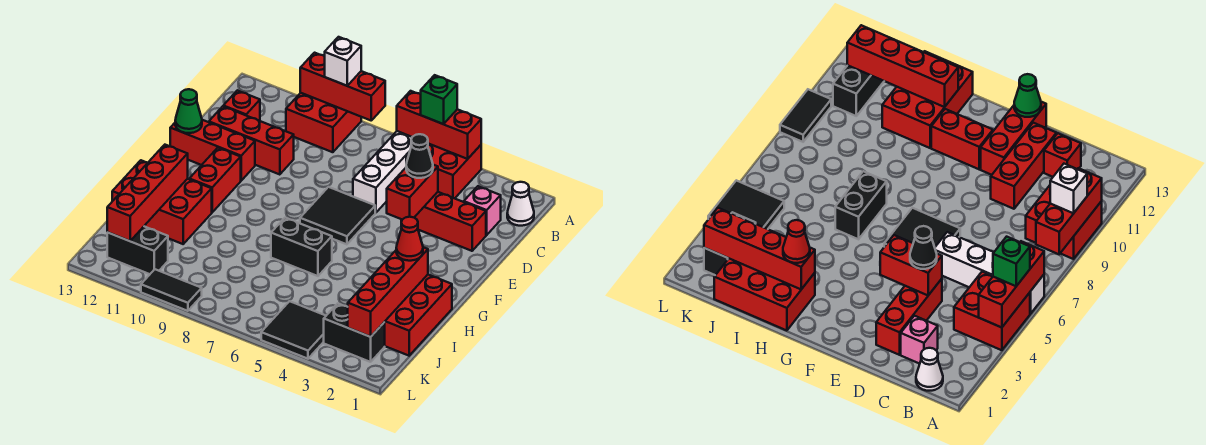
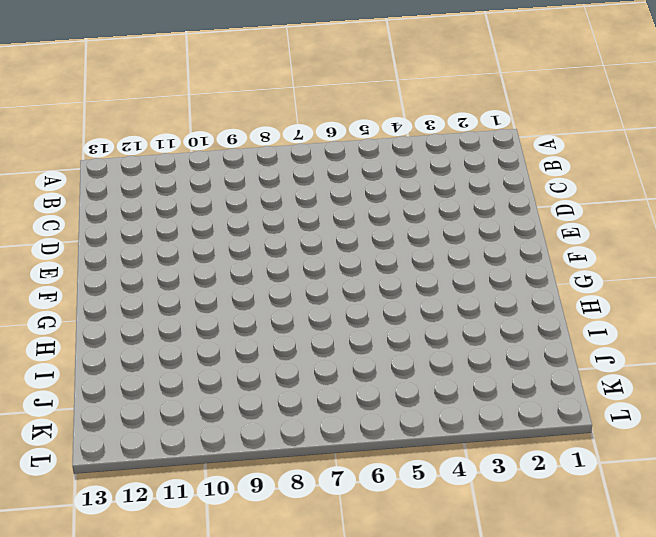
none -> red 2x2 brick [406,144,481,198]
none -> white 1x4 brick [353,131,412,213]
none -> red 2x2 brick [286,93,361,152]

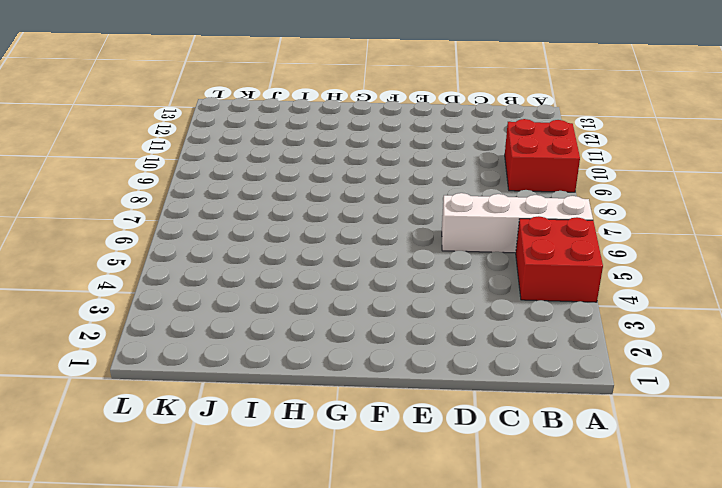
none -> white 1x1 cone [507,182,534,226]
none -> pink 1x1 brick [464,186,501,235]
none -> red 1x1 brick [223,90,260,121]

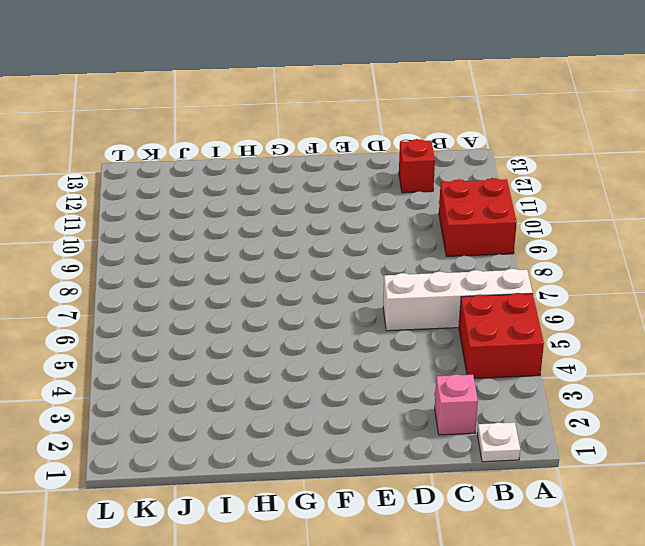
white 1x1 plate [477,422,520,462] -> white 1x1 cone [507,182,534,226]
none -> red 1x3 brick [401,192,486,251]
none -> red 1x3 brick [209,106,294,175]
none -> black 2x2 tile [300,187,375,244]

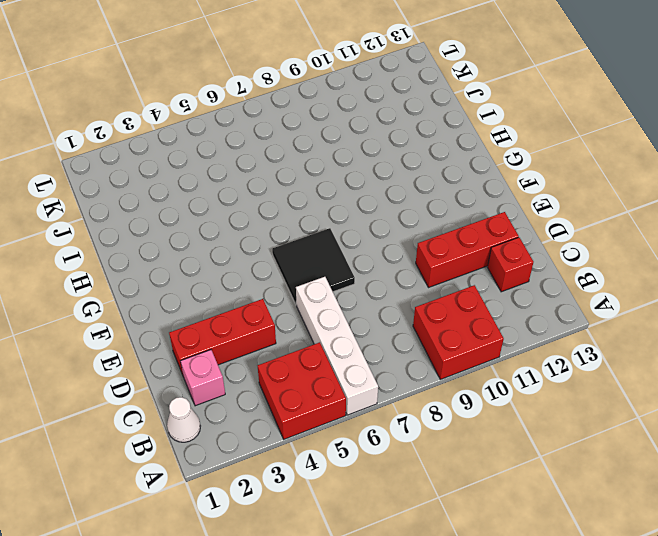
none -> red 1x3 brick [170,120,255,181]
none -> red 1x2 brick [189,148,241,212]
none -> red 2x3 brick [385,275,452,356]

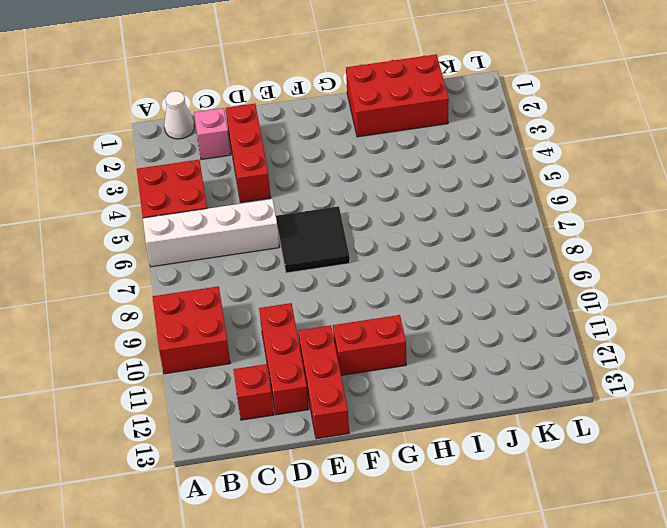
none -> black 1x2 brick [271,218,332,276]
none -> red 2x3 brick [112,160,212,244]
none -> black 1x2 brick [324,303,385,362]

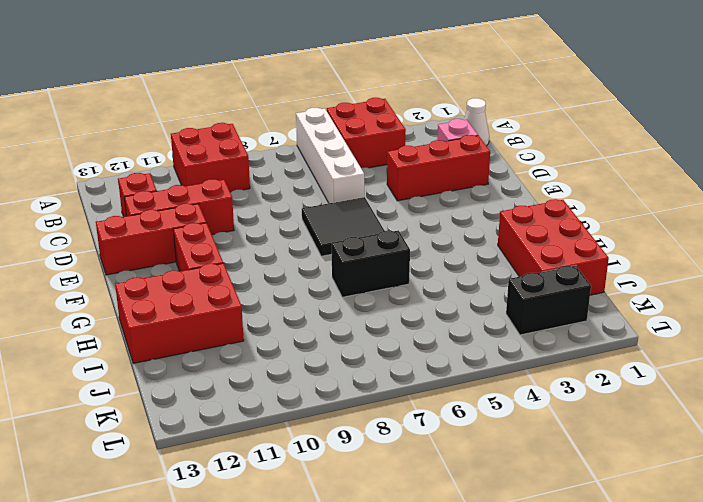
none -> black 2x2 tile [261,301,326,359]
none -> black 1x2 brick [107,227,168,274]
none -> black 1x2 tile [141,269,202,311]

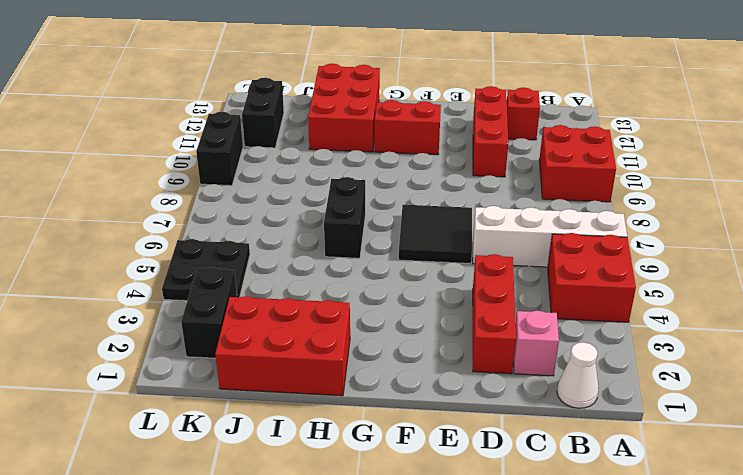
black 2x2 plate [162,239,250,301] -> black 2x2 tile [261,301,326,359]
black 1x2 brick [196,112,243,186] -> black 1x2 tile [141,269,202,311]
none -> red 1x3 brick [170,120,255,181]
none -> red 1x3 brick [397,91,481,159]
none -> red 1x3 brick [300,53,385,120]

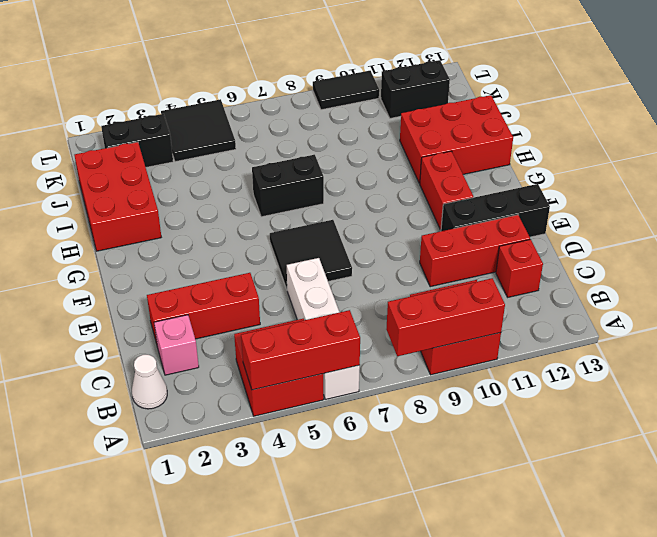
black 1x3 brick [441,184,550,237] -> red 1x3 brick [170,120,255,181]
none -> red 1x2 brick [387,165,438,219]
none -> green 1x1 cone [175,89,202,133]
none -> red 1x4 brick [348,247,428,337]

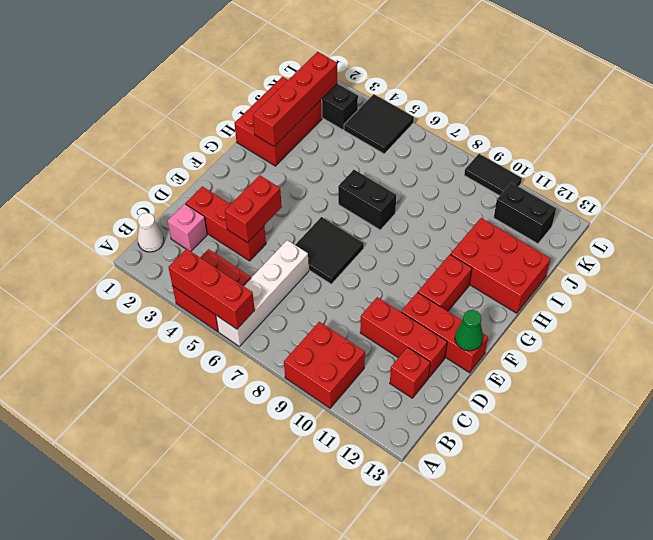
none -> red 1x3 brick [300,53,385,120]
none -> red 1x4 brick [107,145,188,241]
none -> green 1x1 brick [421,75,457,124]

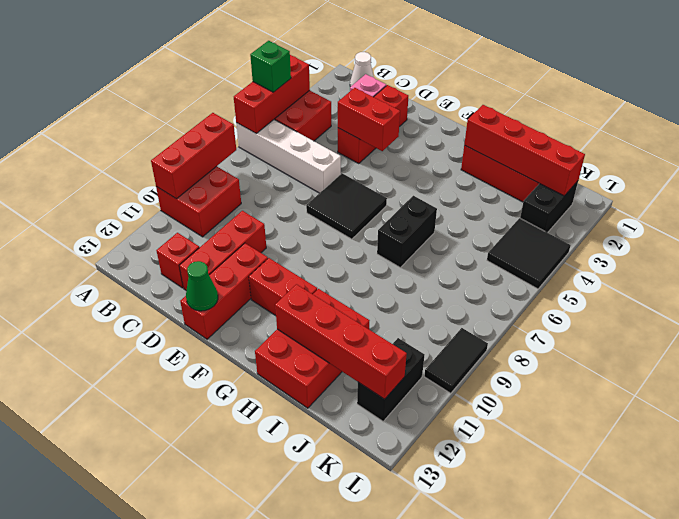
none -> white 1x1 brick [325,37,361,86]
none -> black 1x1 cone [406,134,433,178]
none -> red 1x1 cone [396,217,423,261]

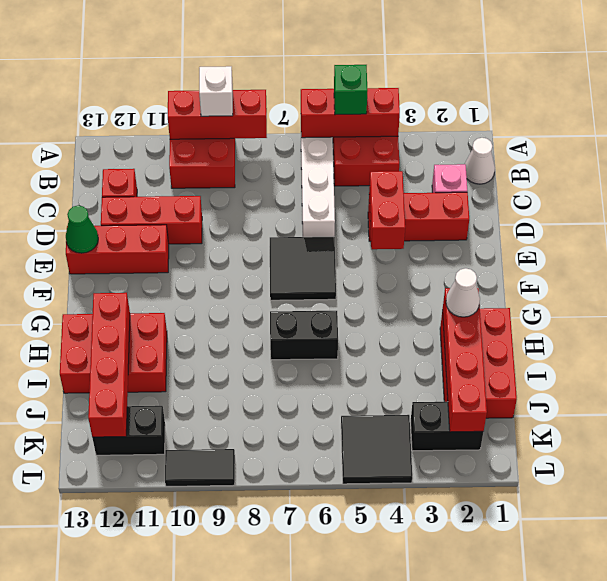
white 1x1 cone [446,268,480,317] -> red 1x1 cone [396,217,423,261]
none -> red 1x2 brick [189,148,241,212]
none -> black 1x1 cone [406,134,433,178]

